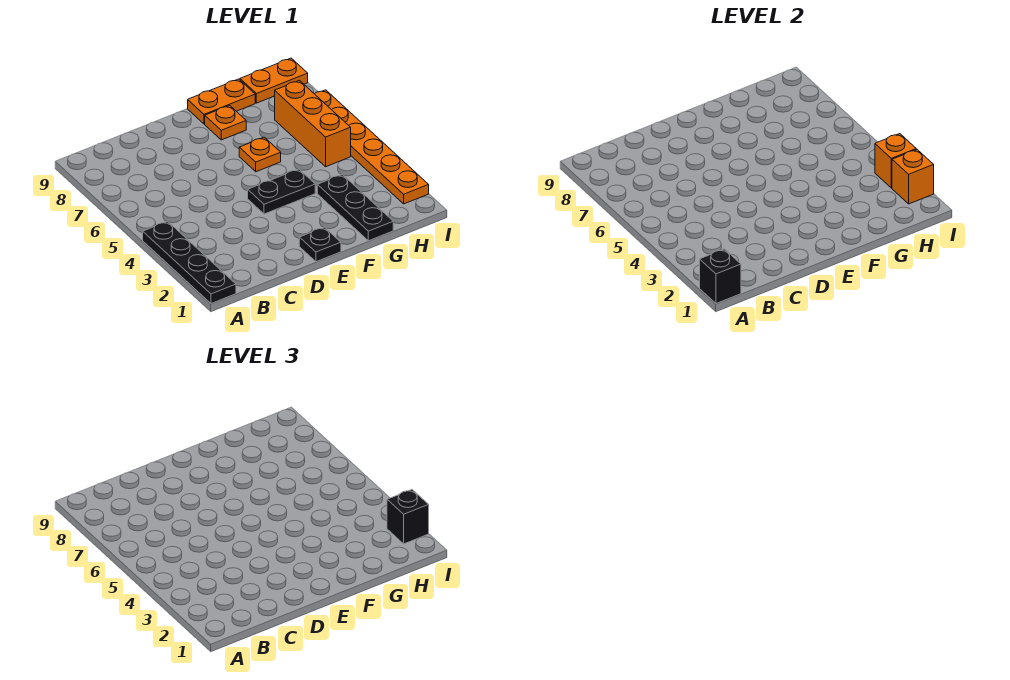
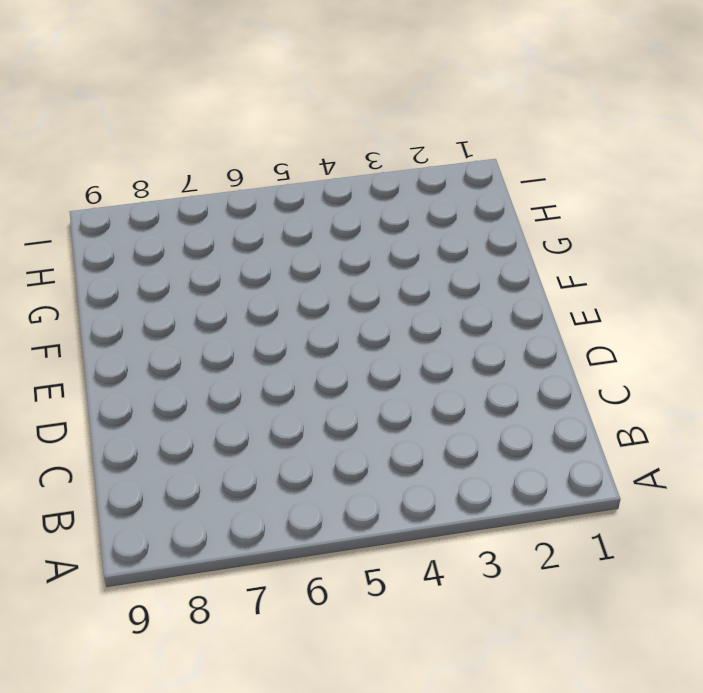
none -> black 1x4 plate [143,221,236,304]
none -> black 1x1 plate [299,227,341,262]
none -> black 1x2 plate [248,169,315,214]

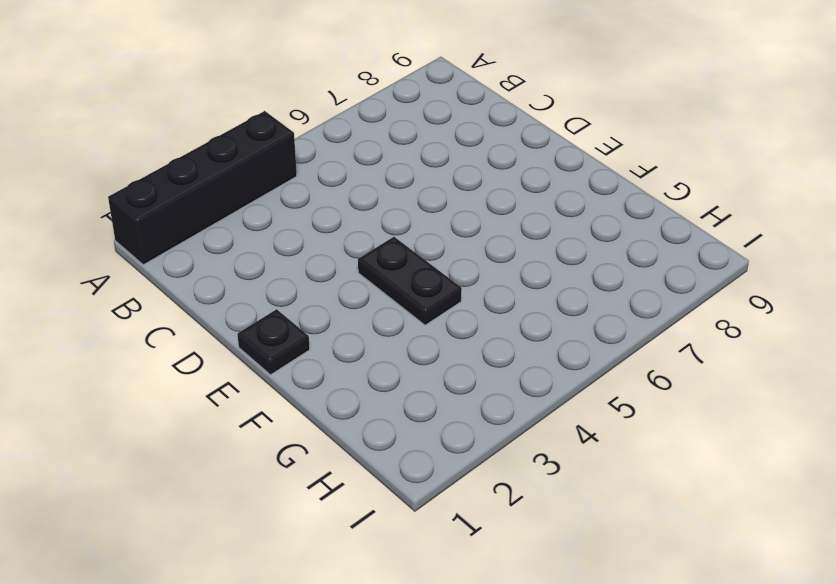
black 1x4 brick [108,111,297,265] -> black 1x4 plate [143,221,236,304]
none -> orange 1x1 plate [239,137,281,172]
none -> orange 1x1 plate [205,105,246,140]
none -> orange 1x2 plate [188,79,255,124]

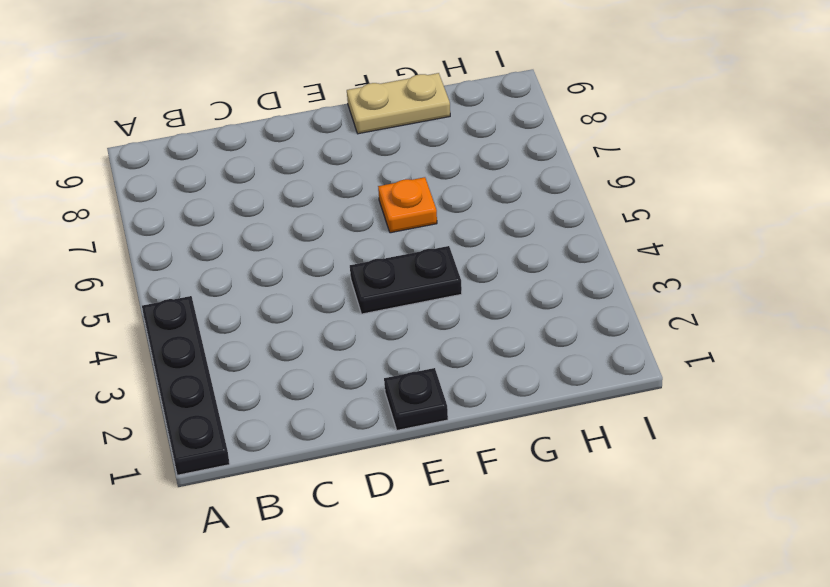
tan 1x2 plate [347,73,450,134] -> orange 1x2 plate [188,79,255,124]
none -> orange 1x1 plate [205,105,246,140]
none -> black 1x3 plate [317,174,393,241]
none -> orange 1x3 brick [275,80,351,167]

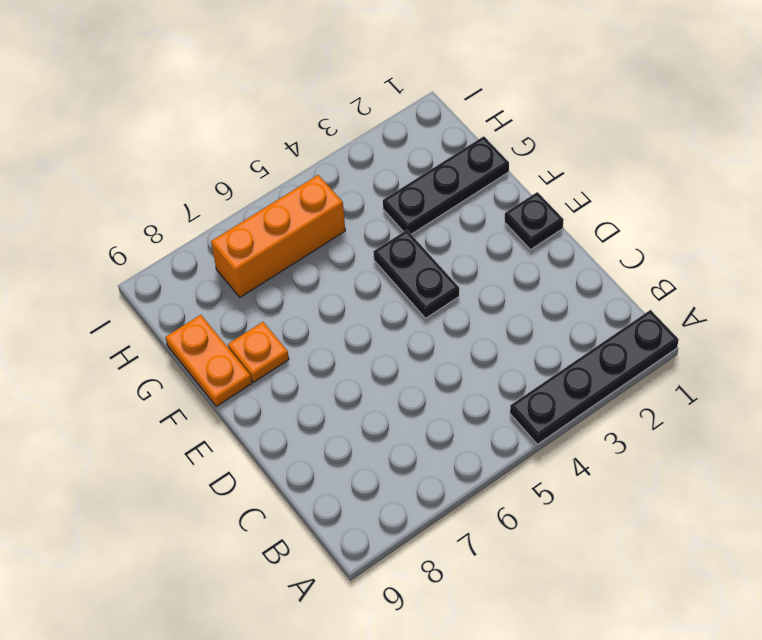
none -> orange 1x1 plate [239,137,281,172]
none -> orange 1x2 plate [240,58,308,103]
none -> orange 1x6 plate [315,90,429,204]

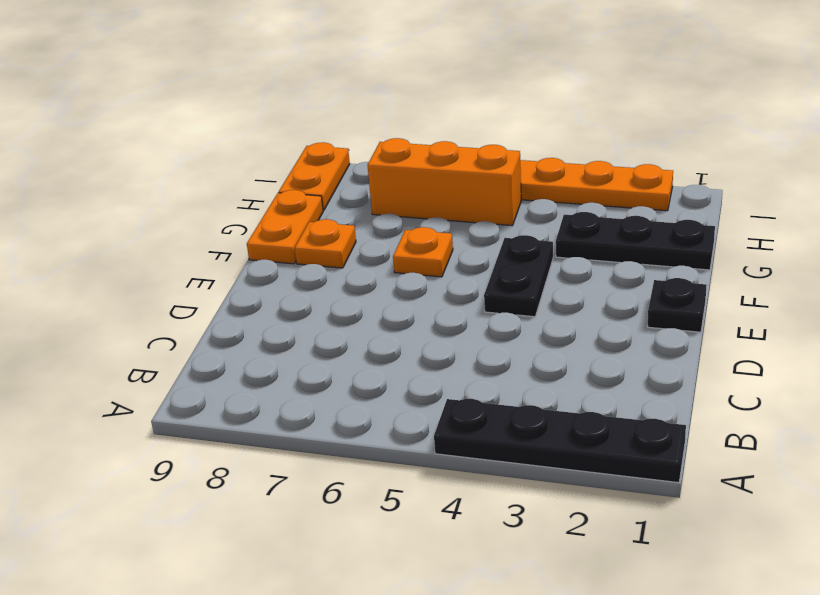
none -> black 1x1 brick [700,249,741,304]
none -> orange 1x1 brick [892,149,934,204]
none -> orange 1x1 brick [875,134,916,188]

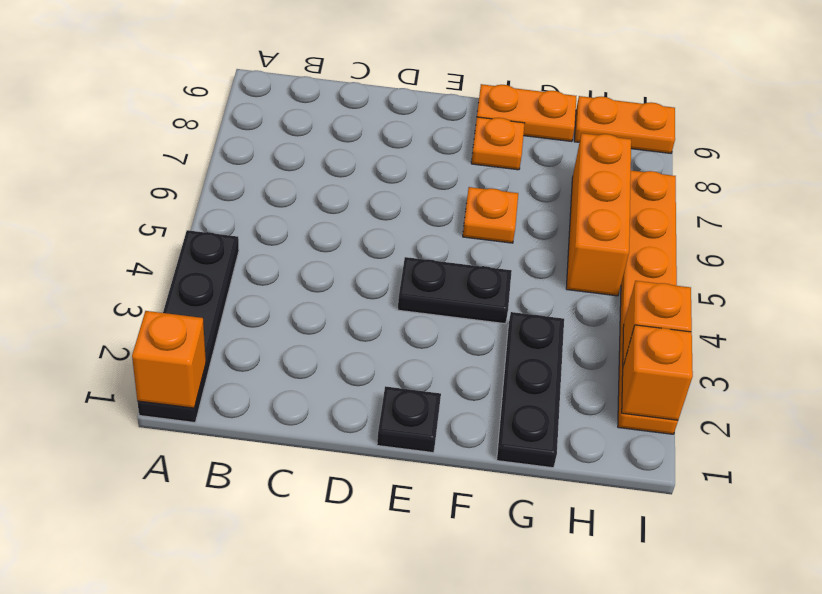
orange 1x1 brick [132,311,206,408] -> black 1x1 brick [700,249,741,304]
none -> black 1x1 brick [387,490,429,544]

